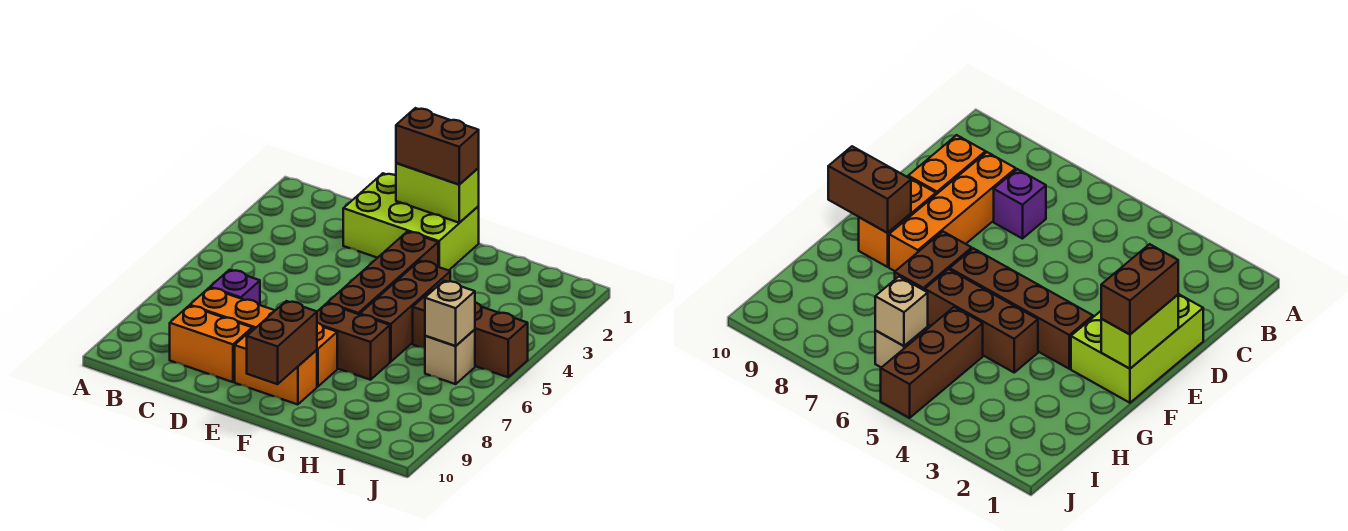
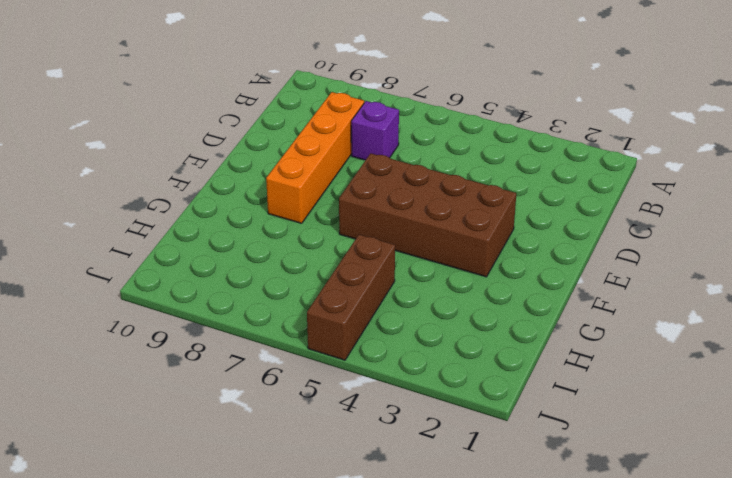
brown 2x4 brick [339,153,516,277] -> brown 1x4 brick [328,232,438,315]
none -> orange 1x2 brick [170,306,252,382]
none -> lime 2x3 brick [343,173,479,270]
none -> orange 1x2 brick [235,328,317,405]

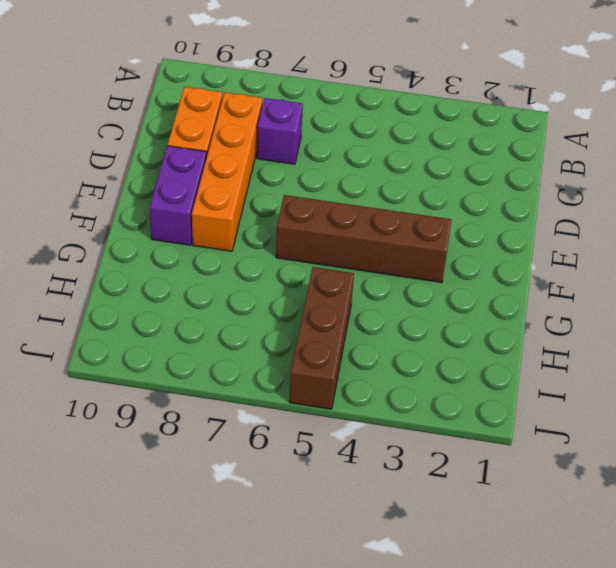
purple 1x2 brick [149,146,206,245] -> orange 1x2 brick [235,328,317,405]
none -> lime 2x3 brick [343,173,479,270]
none -> brown 1x2 brick [317,303,390,380]
none -> brown 1x3 brick [360,261,450,362]

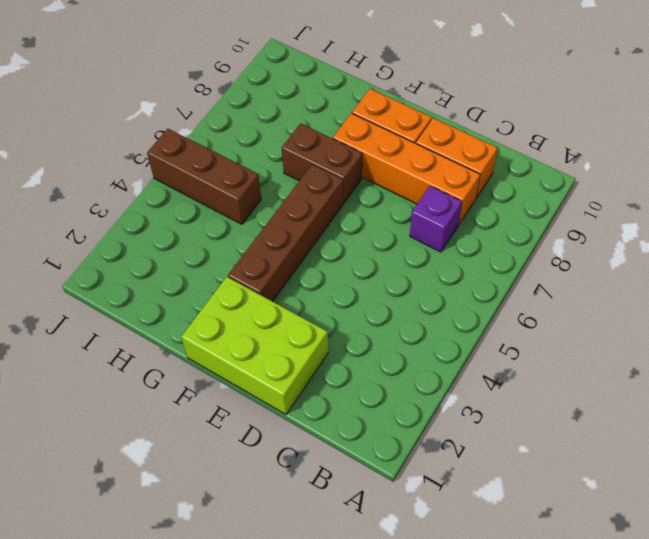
none -> brown 1x3 brick [360,261,450,362]
none -> tan 1x1 brick [425,329,475,384]
none -> lime 1x2 brick [396,163,479,223]

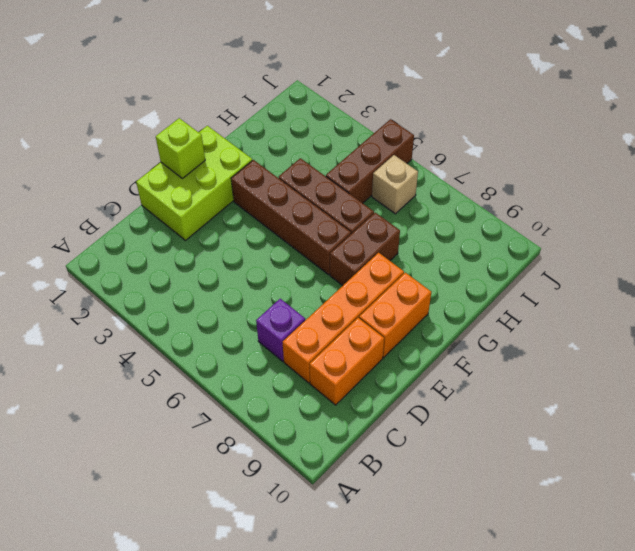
lime 1x1 brick [156,118,205,178] -> lime 1x2 brick [396,163,479,223]
none -> brown 1x2 brick [247,301,317,384]
none -> tan 1x1 brick [425,281,475,346]
none -> brown 1x2 brick [396,108,479,185]

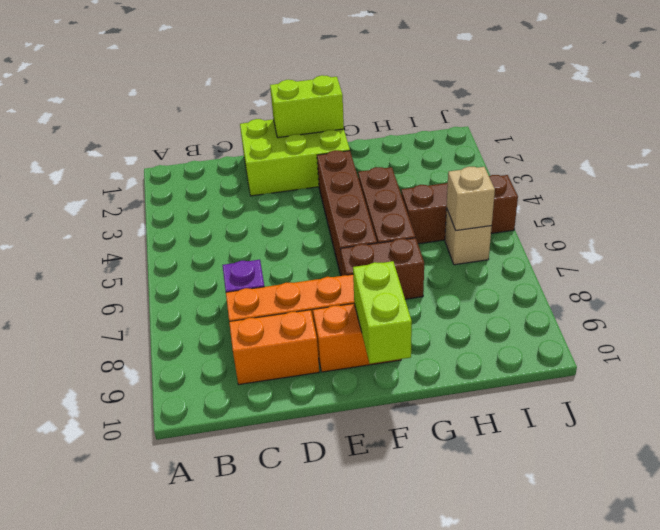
lime 1x2 brick [353,261,412,364] -> brown 1x2 brick [247,301,317,384]
none -> brown 1x2 brick [396,108,479,185]

